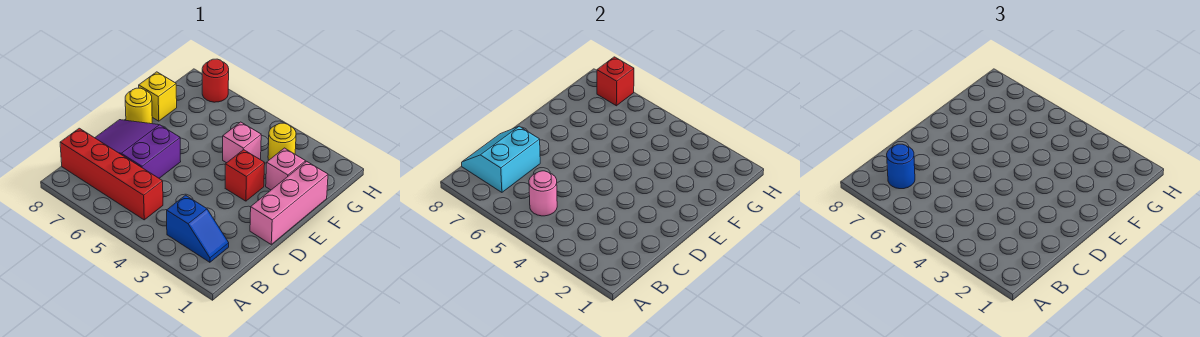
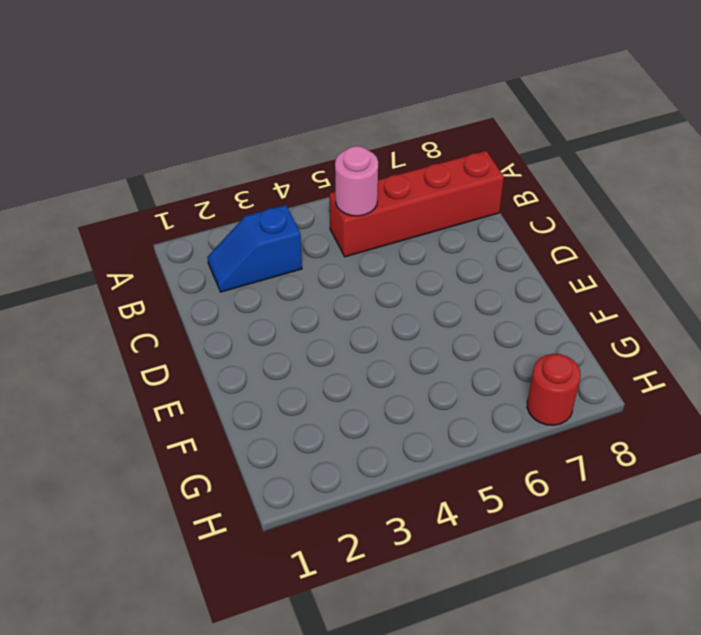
none -> purple 2x3 slope [95,120,181,178]
none -> pink 1x3 brick [250,161,328,244]
none -> red 1x1 brick [225,150,265,201]

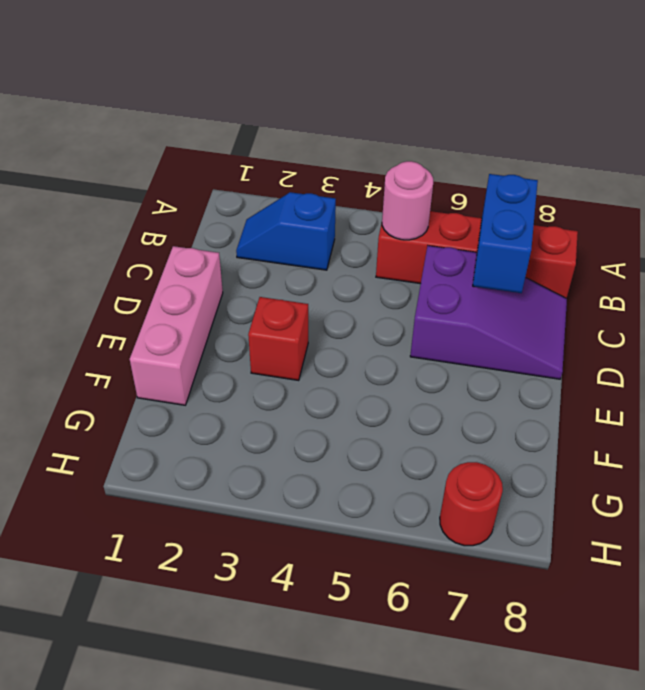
blue 1x2 brick [473,174,538,293] -> cyan 2x2 slope [462,126,540,192]
none -> yellow 1x1 round brick [125,88,152,124]
none -> pink 1x1 brick [266,148,306,190]
none -> pink 1x1 brick [223,122,261,163]

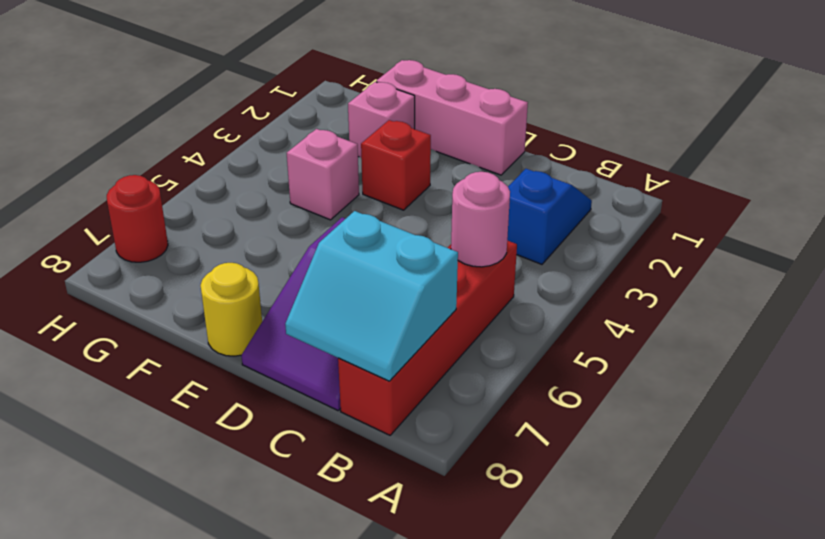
none -> yellow 1x1 brick [139,72,177,121]
none -> yellow 1x1 round brick [268,123,296,160]
none -> red 1x1 brick [597,57,634,106]

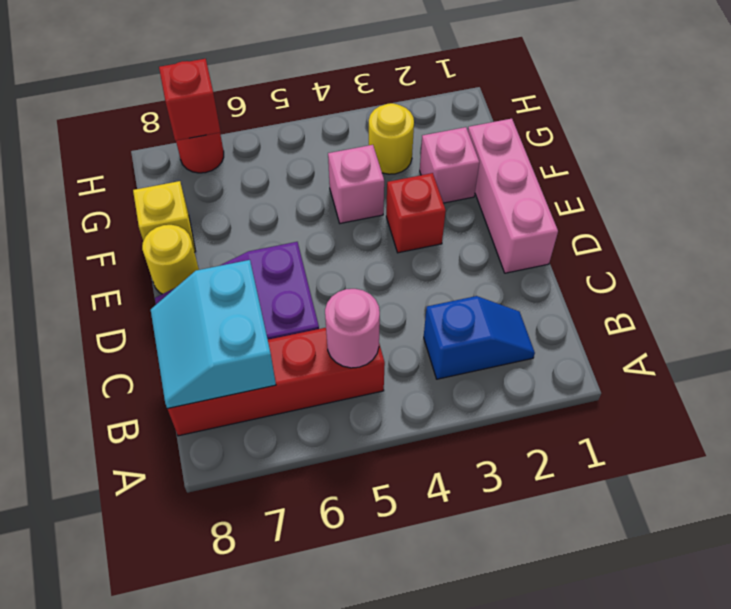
none -> blue 1x1 round brick [887,144,915,189]

